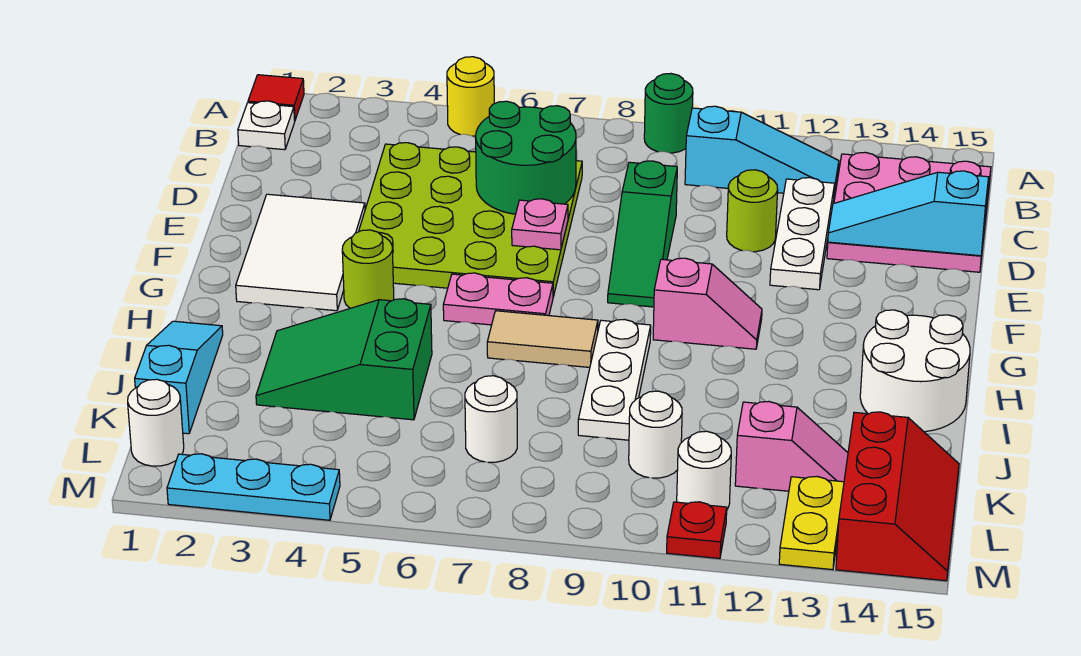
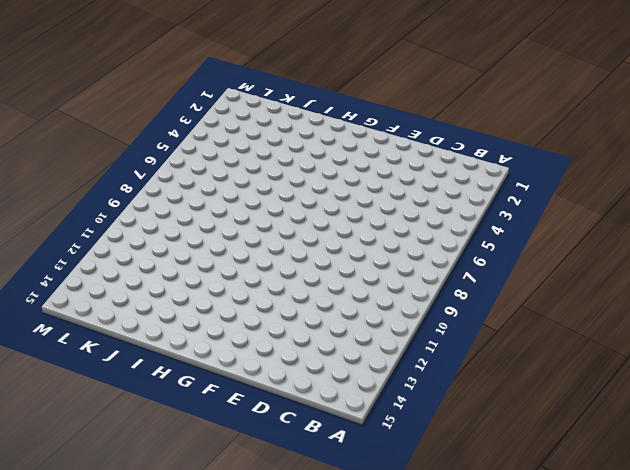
none -> red 1x1 tile [248,75,304,121]
none -> yellow 1x1 round brick [447,57,494,136]
none -> green 1x1 round brick [644,74,693,153]
none -> white 1x1 plate [238,101,295,150]

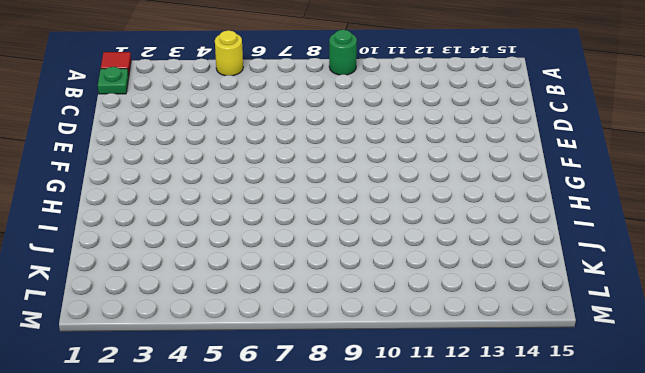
green 1x1 plate [98,67,129,94] -> white 1x1 plate [238,101,295,150]
none -> cyan 1x3 slope [685,106,839,194]
none -> pink 3x3 plate [827,152,991,272]
none -> lime 4x4 plate [359,143,582,297]
none -> white 1x3 plate [770,178,835,290]

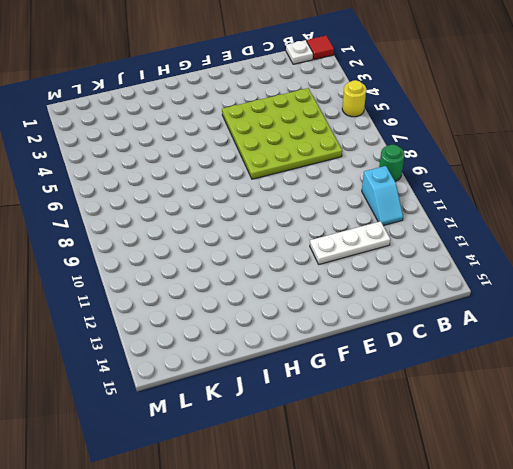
cyan 1x2 slope [362,166,403,226] -> cyan 1x3 slope [685,106,839,194]
none -> pink 3x3 plate [827,152,991,272]
none -> green 1x3 slope [608,161,677,307]
none -> lime 1x1 round brick [727,170,778,252]
none -> white 2x3 tile [236,194,365,311]

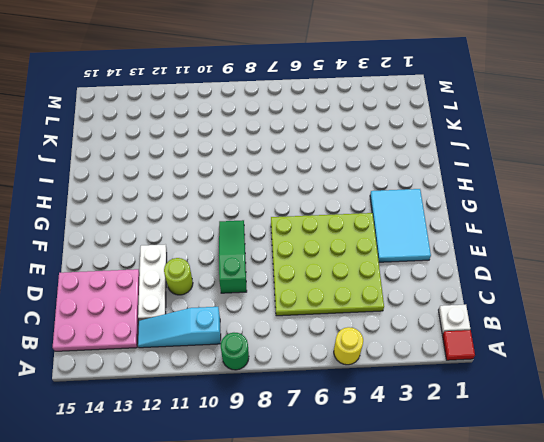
cyan 2x3 tile [370,189,431,262] -> white 2x3 tile [236,194,365,311]
none -> lime 1x1 round brick [342,230,394,308]
none -> pink 1x2 plate [443,273,553,325]
none -> pink 1x2 slope [653,258,762,349]
none -> tan 1x2 tile [487,311,598,367]

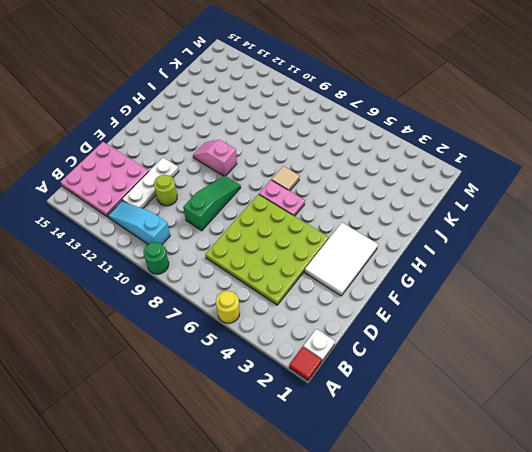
tan 1x1 tile [272,166,300,191] -> tan 1x2 tile [487,311,598,367]
none -> lime 1x1 round brick [342,230,394,308]
none -> white 1x3 plate [578,319,651,440]
none -> white 2x2 round brick [860,310,970,432]
none -> cyan 1x3 slope [135,321,223,434]

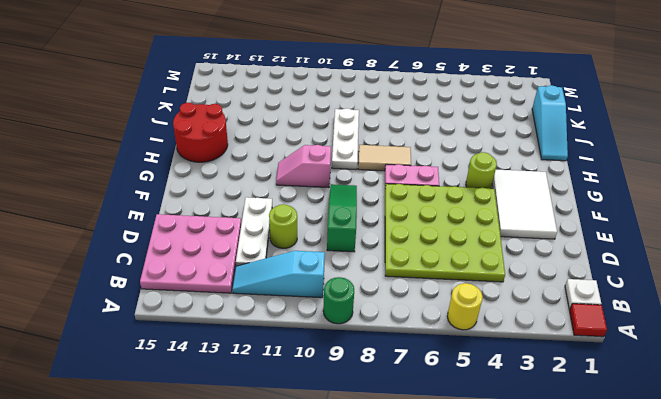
red 2x2 round brick [173,103,228,162] -> white 2x2 round brick [860,310,970,432]
none -> green 2x3 slope [256,299,432,420]
none -> white 1x1 round brick [465,376,517,462]
none -> white 1x1 round brick [629,391,682,478]
none -> pink 1x2 slope [735,401,848,491]

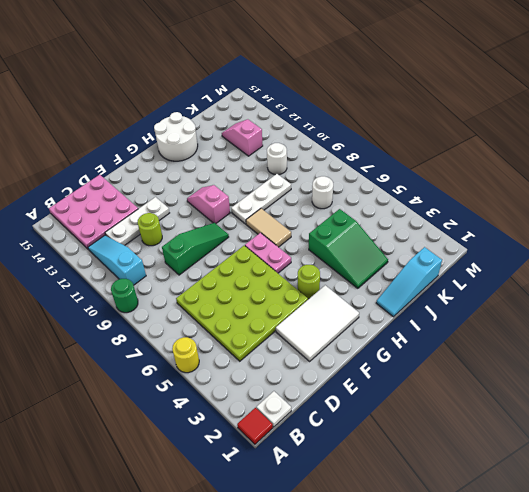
none -> red 2x3 slope [836,412,959,581]
none -> white 1x1 round brick [128,379,184,466]
none -> white 1x1 round brick [677,431,731,509]
none -> yellow 1x2 plate [779,477,844,570]

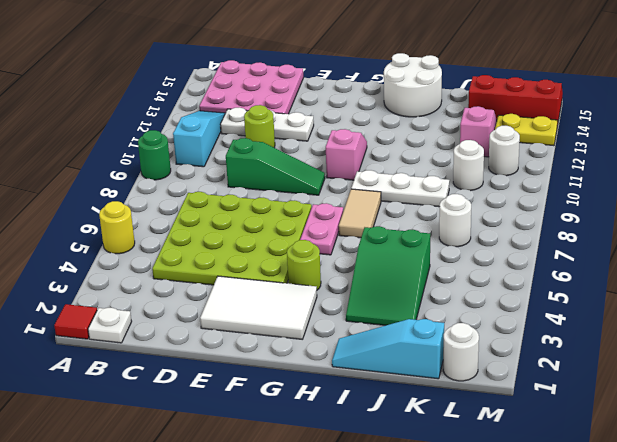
none -> cyan 1x3 plate [167,454,340,520]
none -> red 1x1 plate [667,502,727,558]
none -> green 2x2 round brick [476,101,576,214]
none -> cyan 1x3 slope [828,171,989,256]

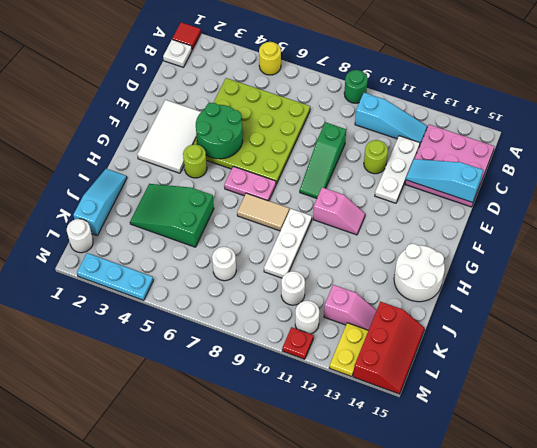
green 2x2 round brick [196,103,243,159] -> green 2x2 round brick moved to [476,101,576,214]
none -> pink 1x1 plate [512,199,568,250]

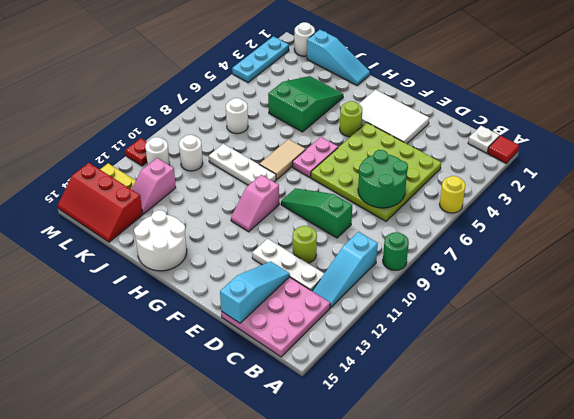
none -> pink 1x1 plate [512,199,568,250]

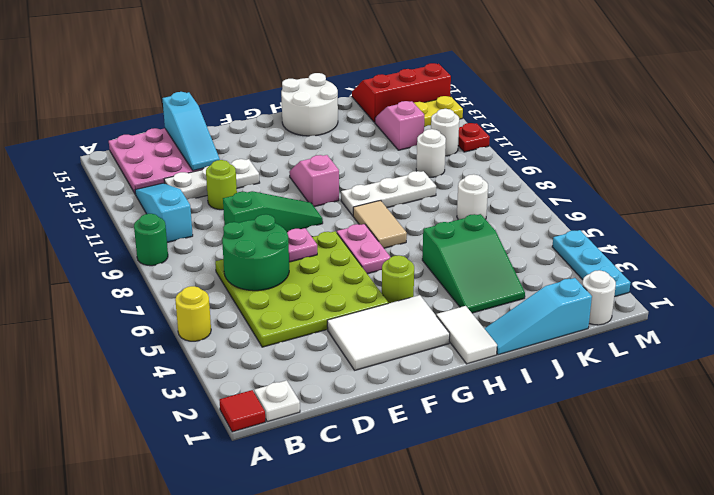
white 1x2 tile [436,306,497,364] -> none

